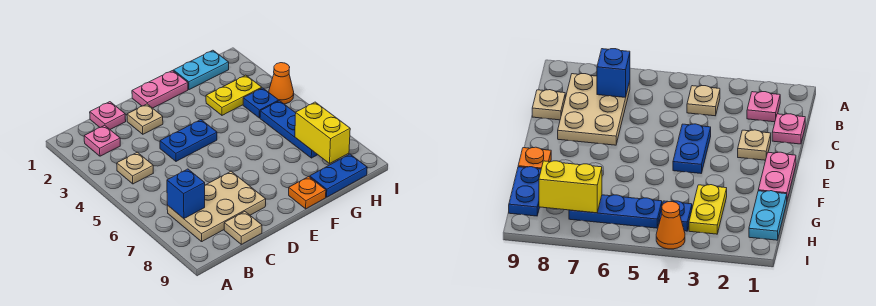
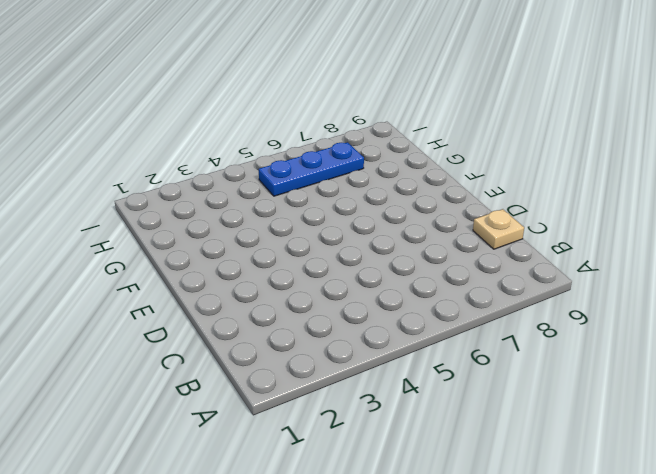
none -> pink 1x1 plate [84,125,120,156]
none -> tan 1x1 plate [117,152,153,184]
none -> tan 2x3 plate [167,171,266,242]

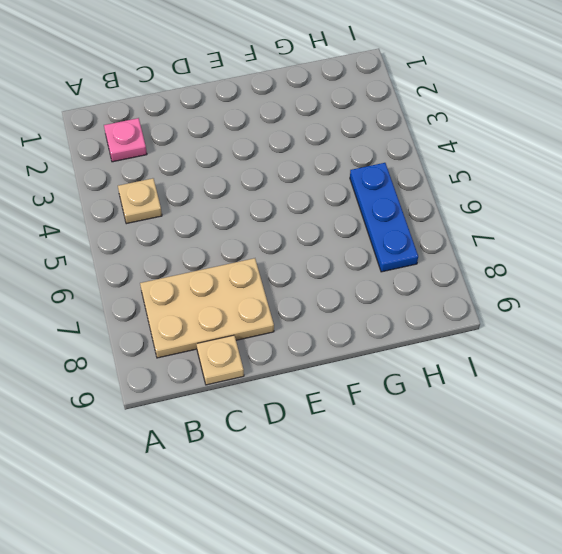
none -> pink 1x1 plate [90,102,126,129]
none -> tan 1x1 plate [127,104,163,134]
none -> blue 1x2 plate [160,120,217,161]

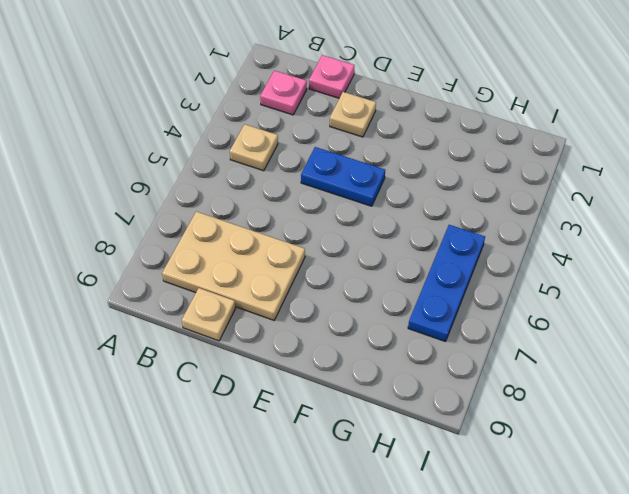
none -> pink 1x2 plate [132,71,188,108]
none -> orange 1x1 plate [289,177,326,209]
none -> cyan 1x2 plate [173,50,229,90]

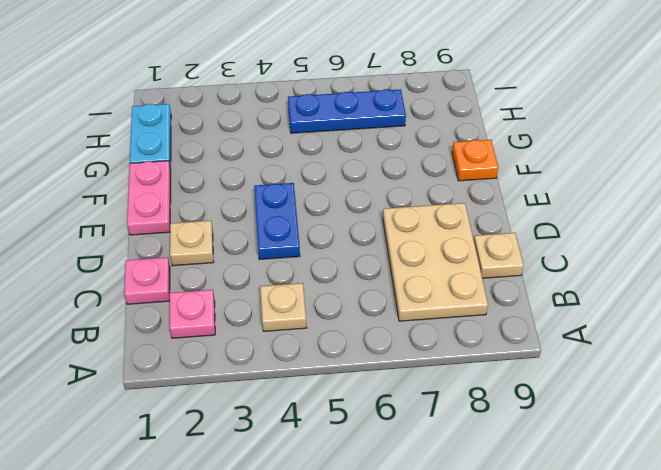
none -> yellow 1x2 plate [206,75,262,115]
none -> blue 1x2 plate [310,154,367,197]
none -> blue 1x1 plate [243,88,279,118]

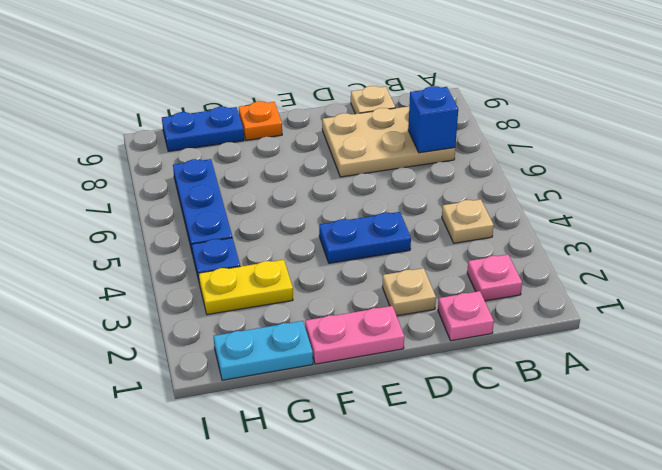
none -> orange 1x1 cone [269,63,294,104]
none -> yellow 1x2 brick [295,102,350,163]

